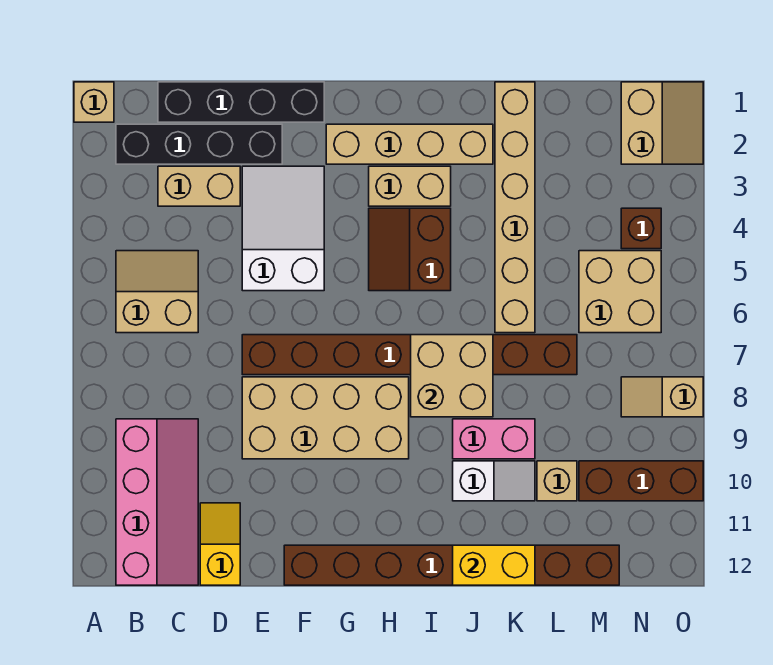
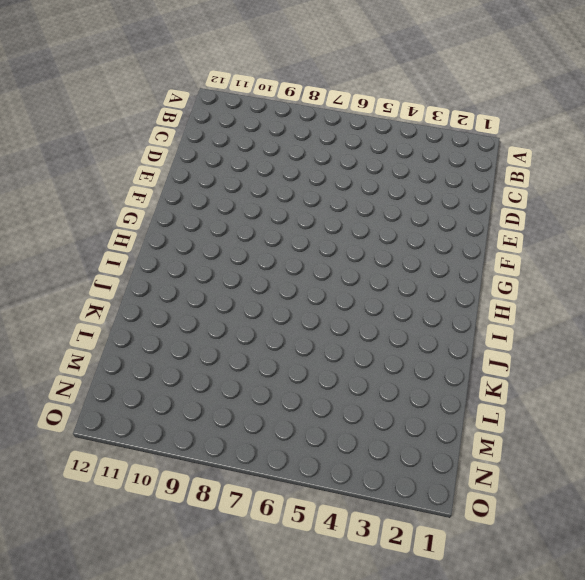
none -> tan 1x1 brick [74,82,114,122]
none -> black 1x4 brick [116,124,282,164]
none -> tan 2x2 slope [116,251,198,333]

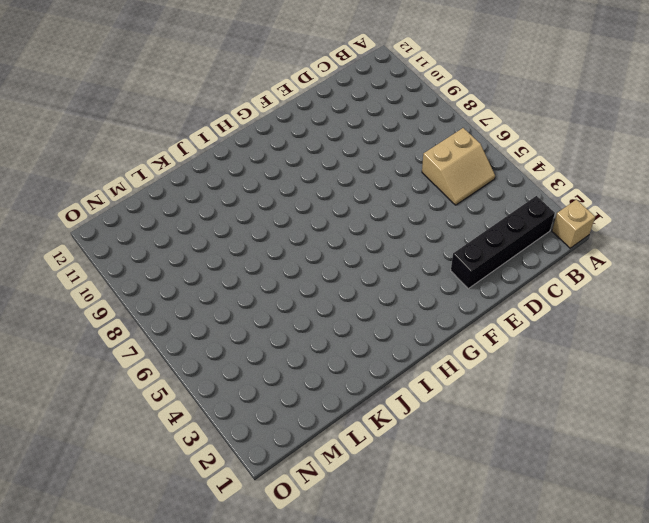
none -> pink 2x4 slope [116,419,198,585]
none -> black 1x4 brick [158,82,324,122]
none -> tan 1x2 brick [158,166,240,206]

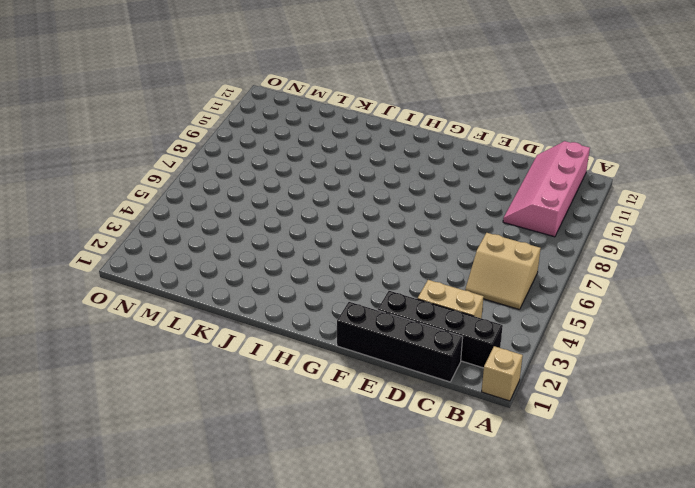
none -> yellow 1x2 slope [200,503,240,585]
none -> white 2x3 slope [242,166,324,291]
none -> brown 1x8 brick [242,335,577,375]

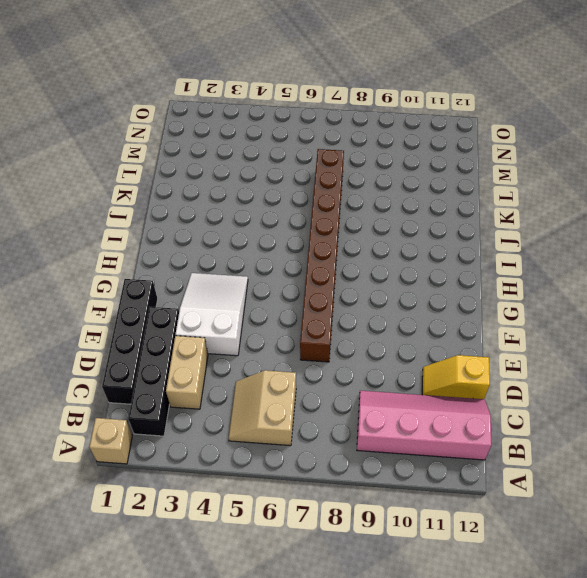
white 2x3 slope [176,273,248,356] -> white 2x3 slope turned to [242,166,324,291]
none -> tan 2x4 brick [242,377,409,459]
none -> brown 1x8 brick [284,545,619,585]
none -> tan 1x4 brick [326,124,493,164]

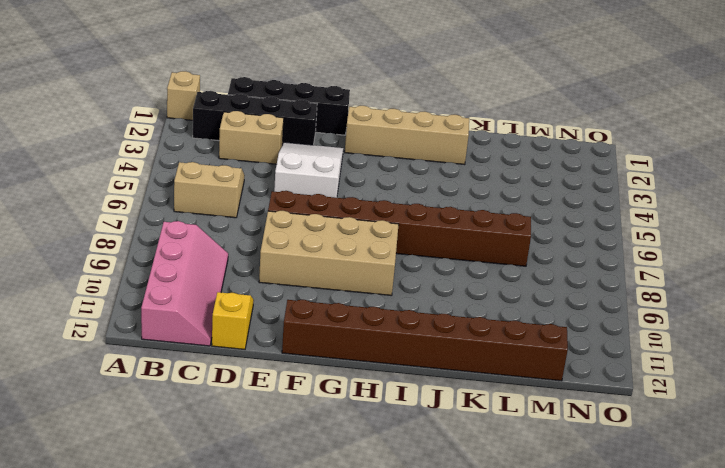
none -> tan 1x2 brick [369,166,451,206]
none -> brown 2x2 slope [369,208,451,291]
none -> pink 1x2 brick [453,419,535,459]

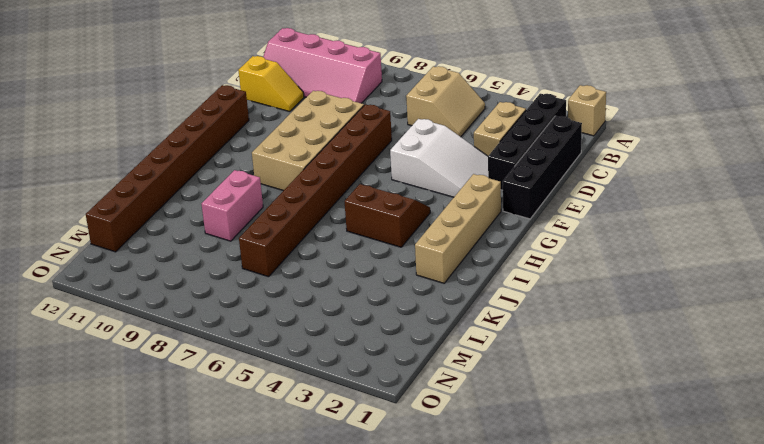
none -> tan 1x2 brick [369,166,451,206]
none -> white 1x2 slope [453,461,535,501]
none -> tan 1x6 brick [495,82,535,333]

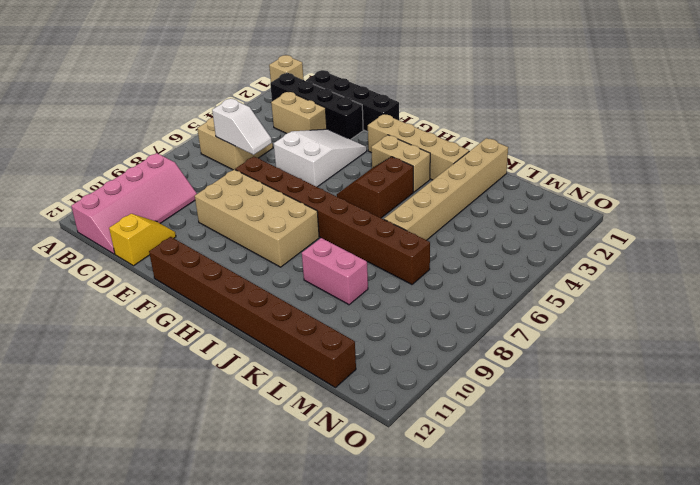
white 1x2 slope [212,98,272,155] -> white 1x2 slope moved to [453,461,535,501]
none -> tan 1x1 brick [537,461,577,501]
none -> tan 2x2 brick [579,251,661,333]
none -> brown 1x3 brick [579,461,703,501]

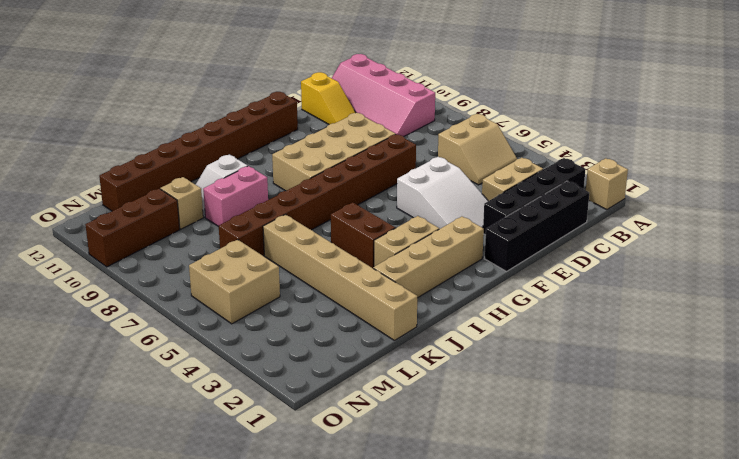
none -> tan 2x2 slope [621,82,703,164]
none -> brown 1x1 brick [621,208,661,249]
none -> tan 1x2 slope [621,377,703,417]

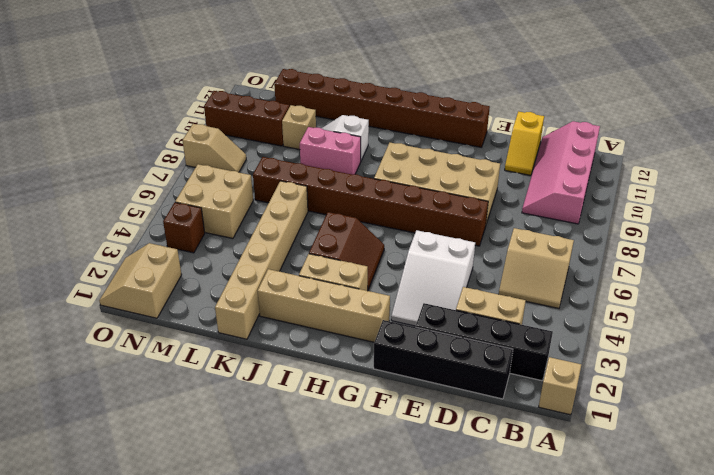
none -> tan 2x2 brick [411,335,493,417]
none -> yellow 1x2 brick [453,545,535,585]

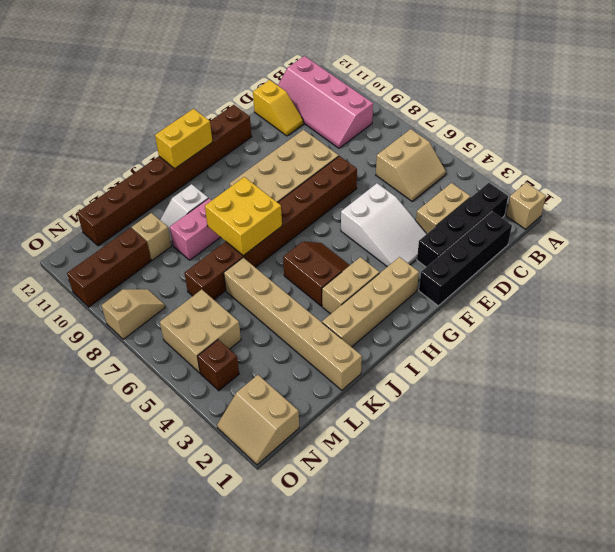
yellow 1x2 brick [155,109,212,168] -> yellow 1x2 brick moved to [453,545,535,585]
yellow 2x2 brick [205,177,282,256] -> tan 2x2 brick [411,335,493,417]

